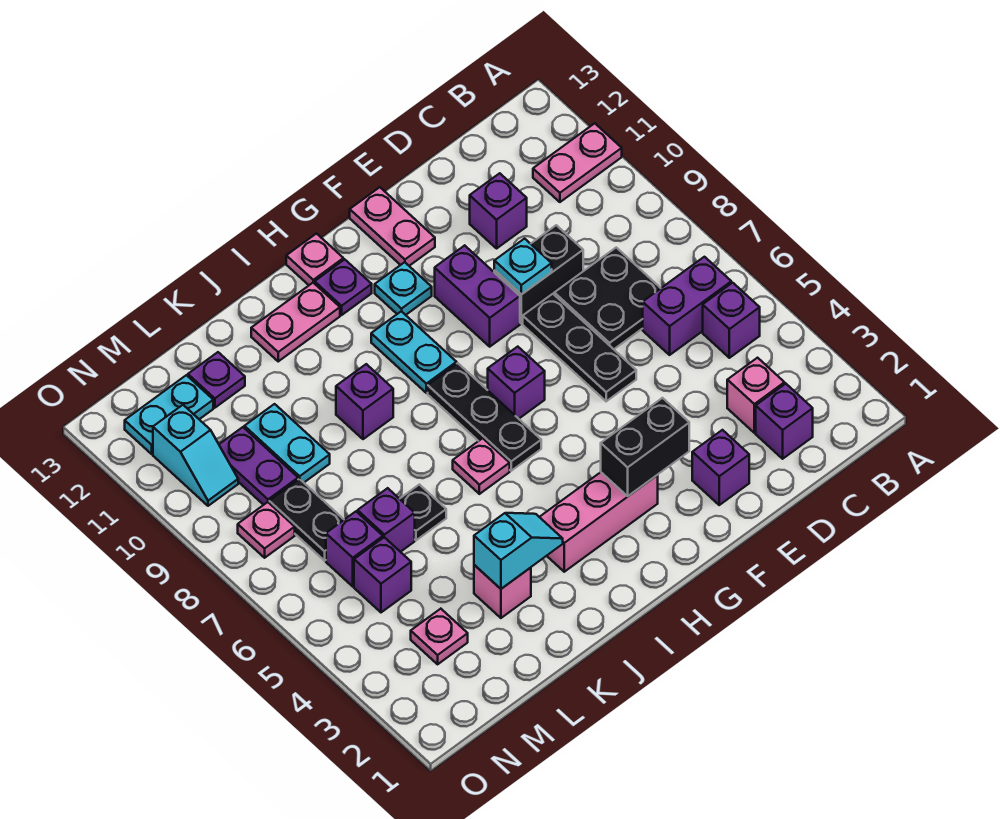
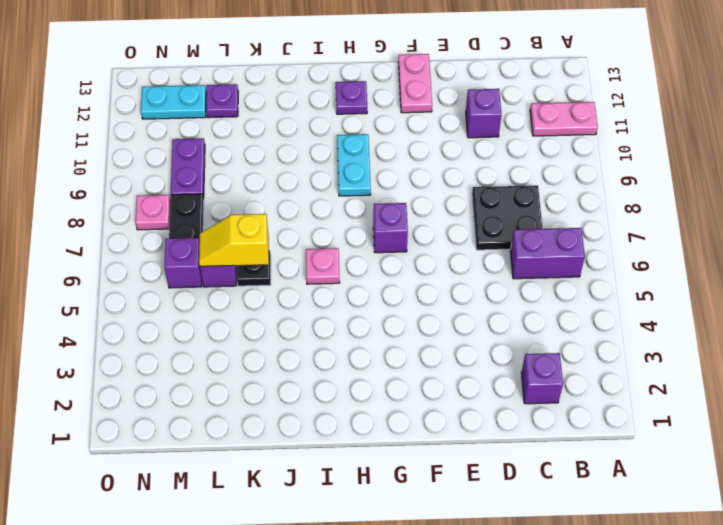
yellow 1x2 slope [199,214,269,266] -> none
none -> purple 1x1 brick [703,283,760,358]
none -> pink 1x1 brick [727,358,785,433]
none -> black 1x2 brick [494,225,583,323]
none -> purple 1x1 brick [692,430,749,505]

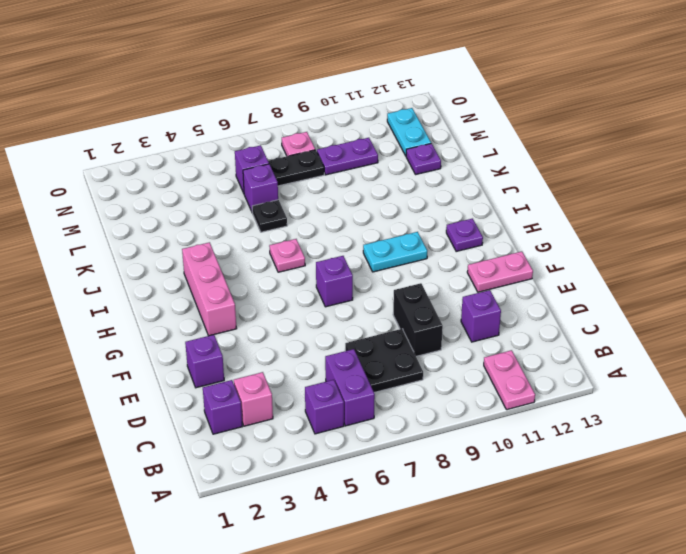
none -> black 1x3 plate [523,294,636,401]
none -> purple 1x2 brick [435,245,520,347]
none -> cyan 1x1 plate [375,262,432,315]
none -> black 1x3 plate [428,363,541,471]

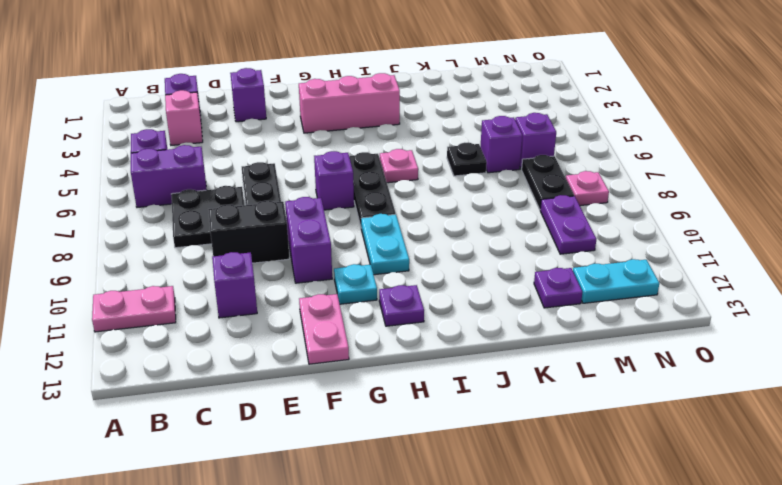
none -> pink 1x1 plate [286,234,343,285]
none -> pink 1x2 plate [251,283,340,361]
none -> purple 1x1 brick [336,364,393,439]
none -> pink 1x1 brick [474,565,531,618]

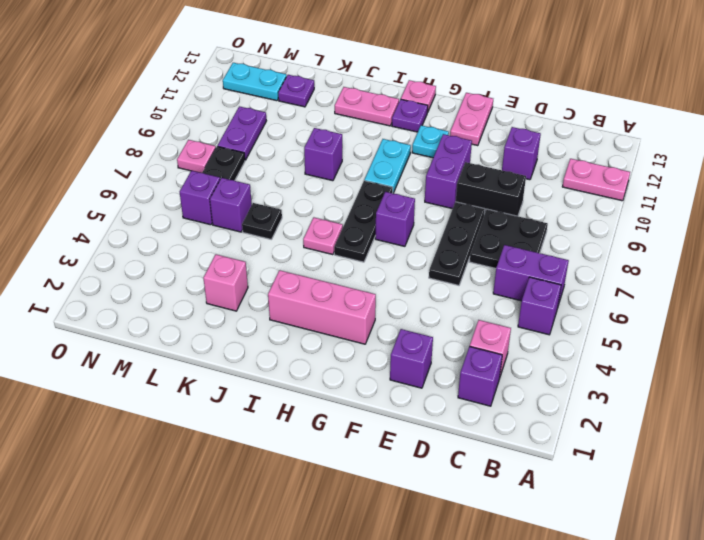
none -> cyan 1x2 plate [244,404,330,482]
none -> pink 1x1 plate [411,609,468,664]
none -> purple 1x1 brick [354,537,411,612]
none -> cyan 1x2 slope [153,405,238,506]

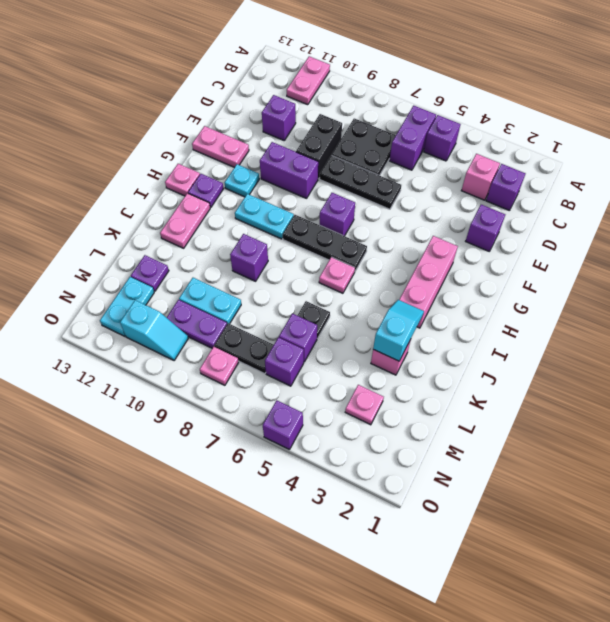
purple 1x1 brick [263,401,303,450] -> purple 1x1 brick moved to [354,537,411,612]
none -> cyan 1x1 plate [494,239,552,295]
none -> black 1x2 brick [601,398,689,496]

